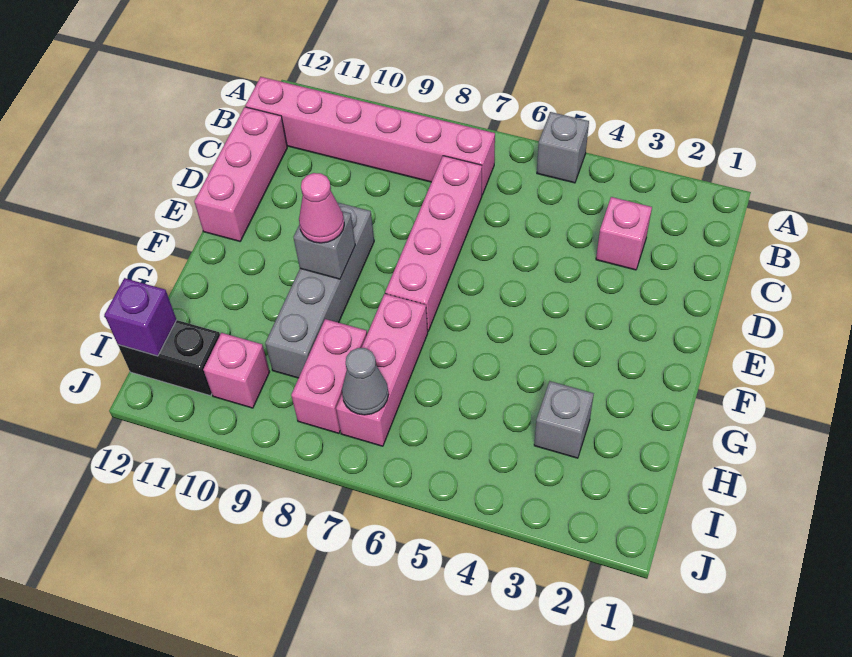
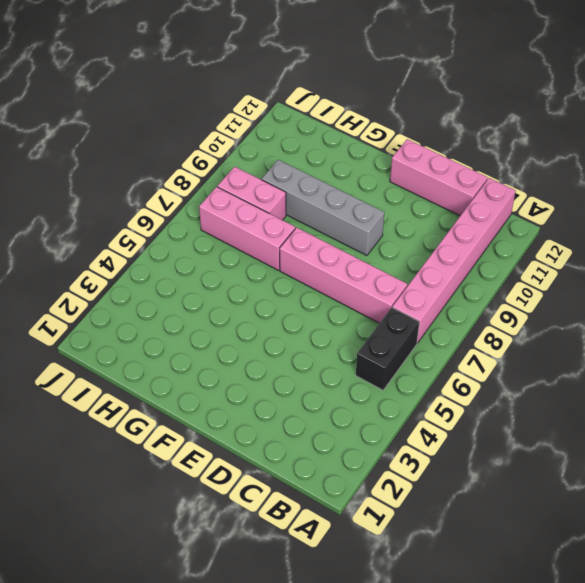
black 1x2 brick [356,308,419,390] -> black 1x2 brick moved to [118,320,220,396]
none -> grey 1x1 brick [537,112,589,183]
none -> pink 1x1 brick [596,197,652,270]
none -> grey 1x1 brick [534,381,594,458]

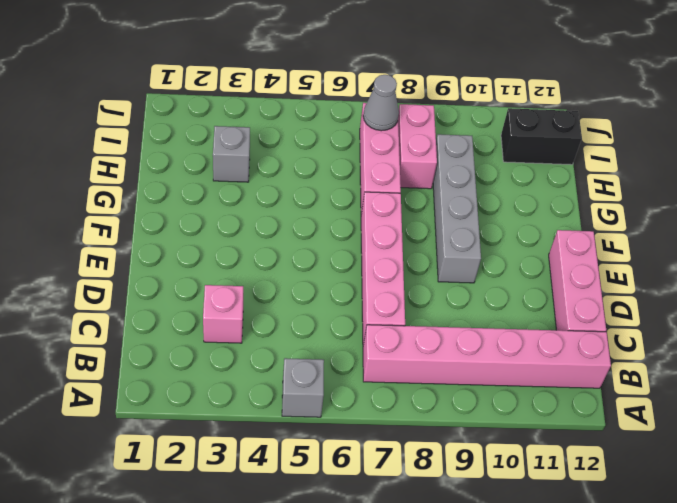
none -> pink 1x1 brick [203,333,270,408]
none -> grey 1x1 brick [293,211,355,279]
none -> purple 1x1 brick [104,278,177,356]

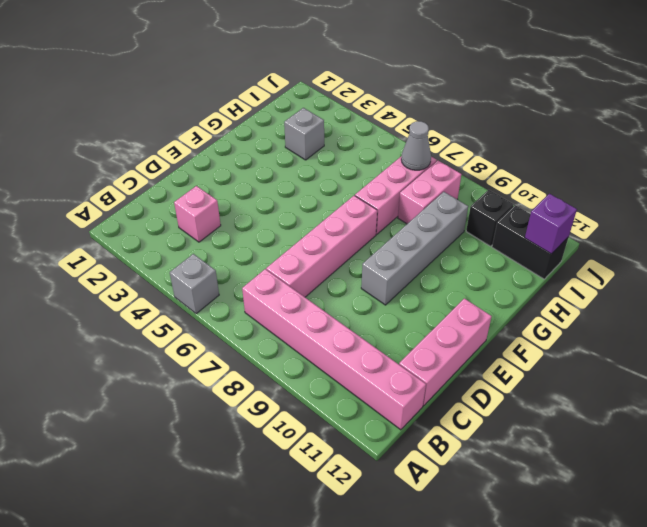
black 1x1 brick [466,190,513,246] -> pink 1x1 brick [203,333,270,408]
none -> grey 1x1 brick [293,211,355,279]
none -> pink 1x1 cone [299,173,344,243]

